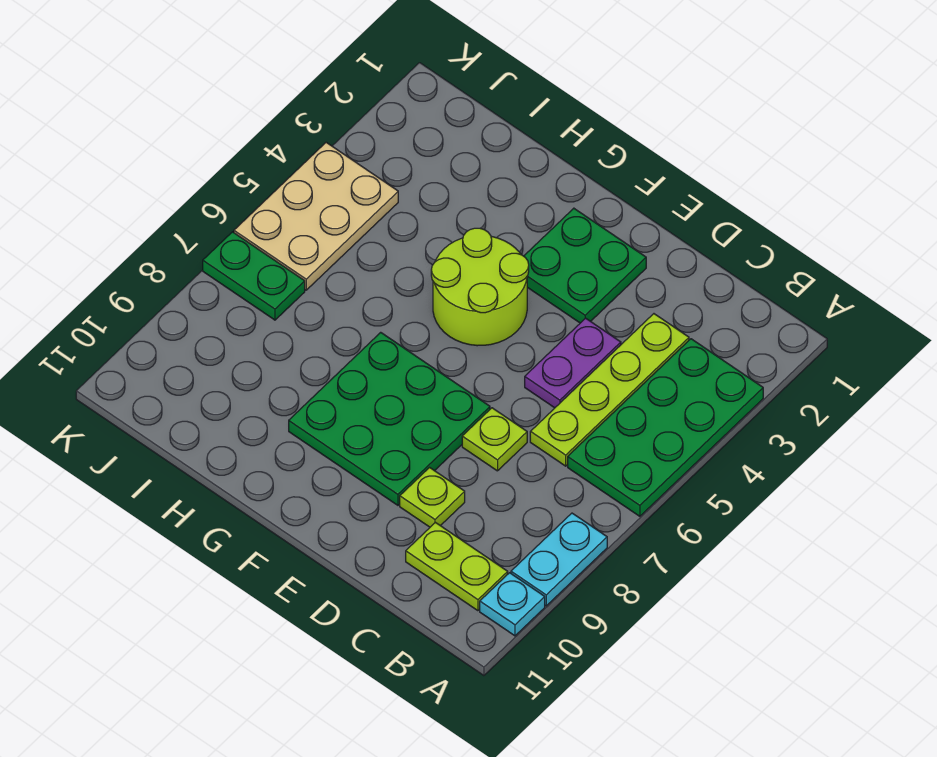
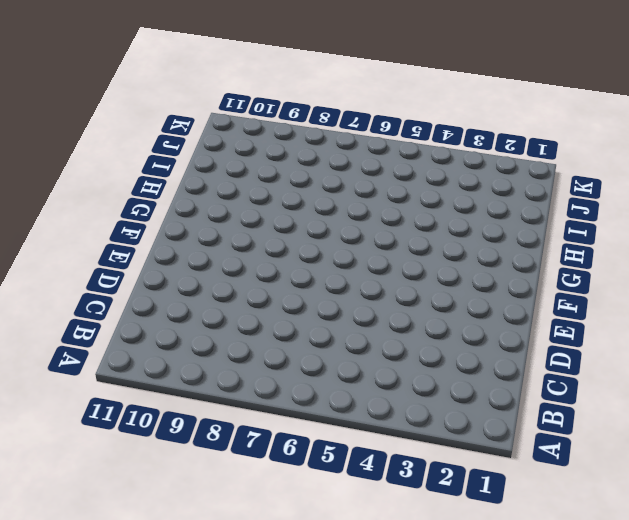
none -> green 2x4 plate [568,339,763,516]
none -> cyan 1x2 plate [511,513,607,606]
none -> cyan 1x1 plate [480,573,545,636]

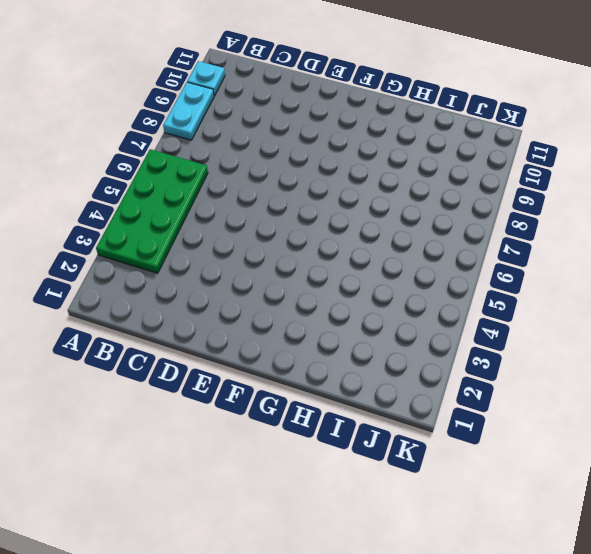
none -> lime 1x2 plate [406,523,508,611]
none -> lime 1x4 plate [530,314,689,466]
none -> purple 1x2 plate [525,318,621,408]

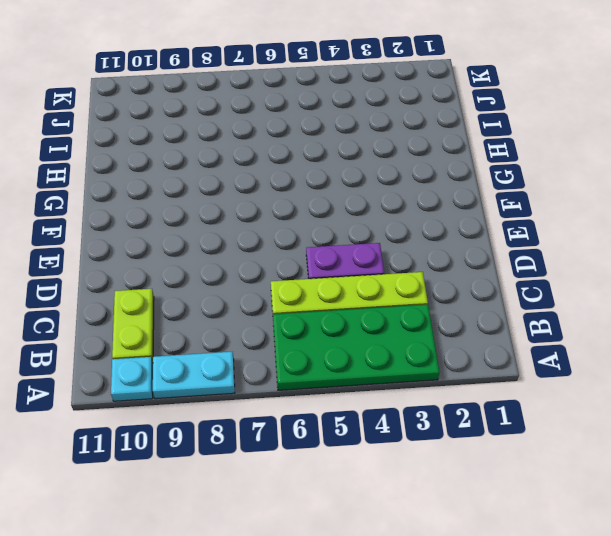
none -> lime 1x1 plate [462,408,527,471]
none -> lime 1x1 plate [400,468,465,527]
none -> green 2x2 plate [524,208,646,323]

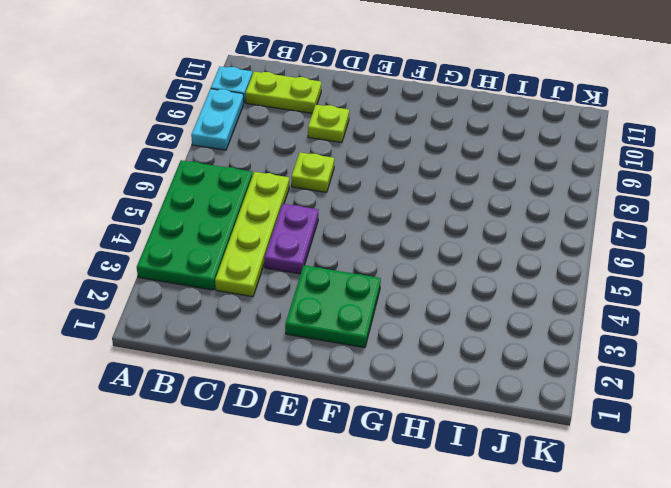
none -> green 3x3 plate [289,332,490,505]
none -> lime 2x2 round brick [431,228,529,346]
none -> tan 2x3 plate [234,142,398,290]

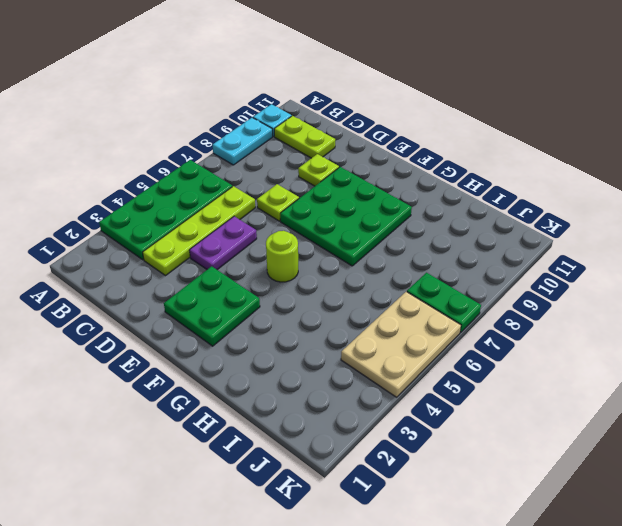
lime 1x1 round brick [266,231,298,282] -> lime 2x2 round brick [431,228,529,346]

